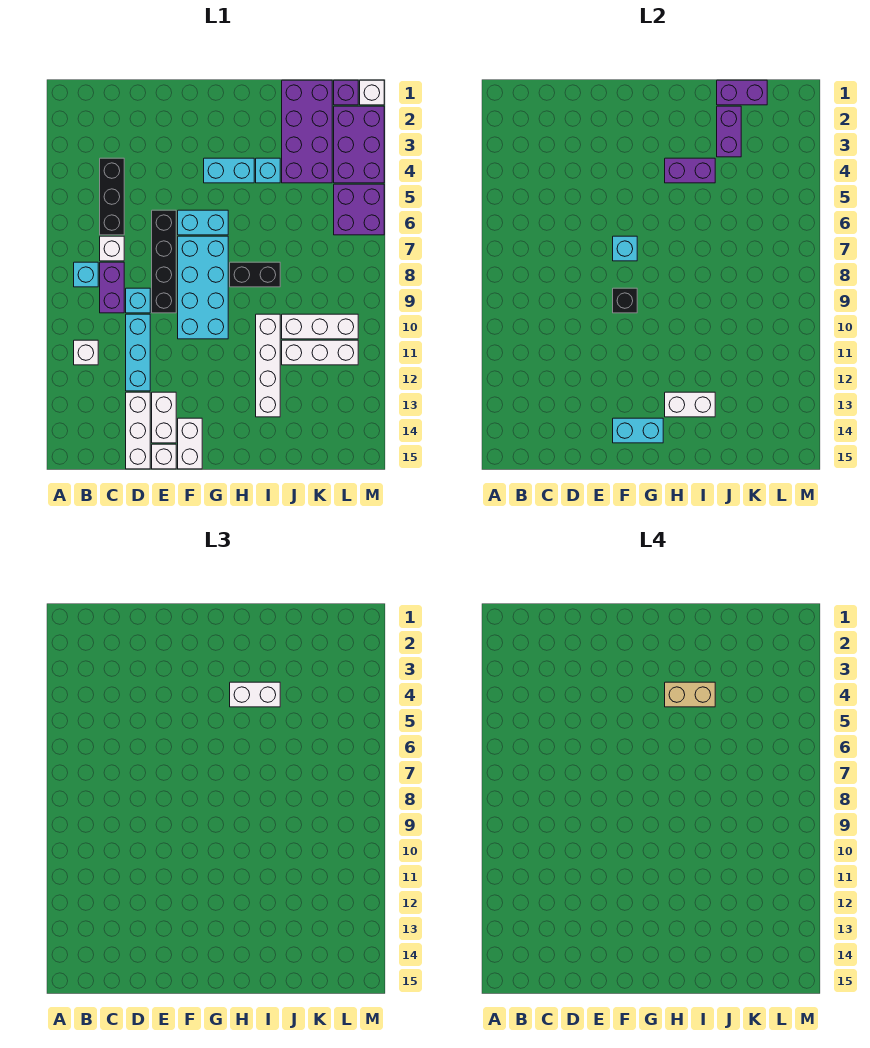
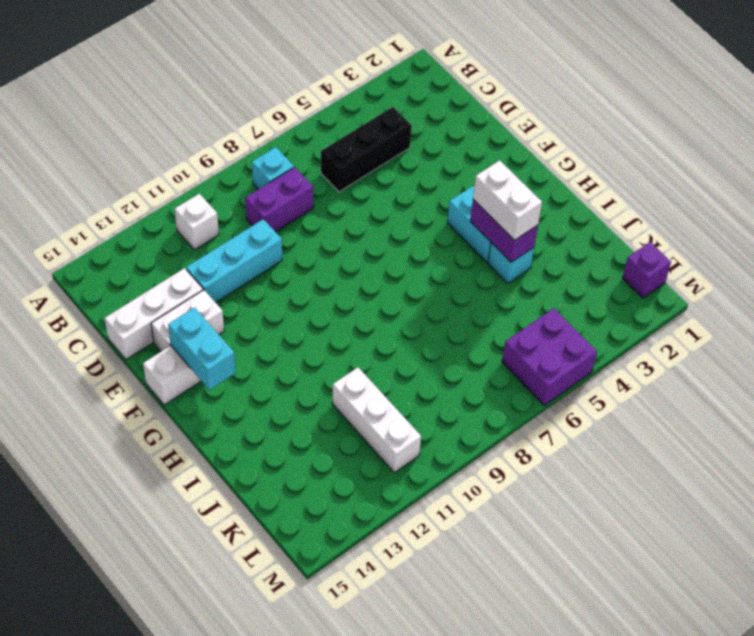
none -> white 1x1 brick [100,236,124,261]
none -> cyan 1x1 brick [126,288,150,313]
none -> black 1x4 brick [152,210,176,313]
none -> white 1x1 brick [152,444,176,469]

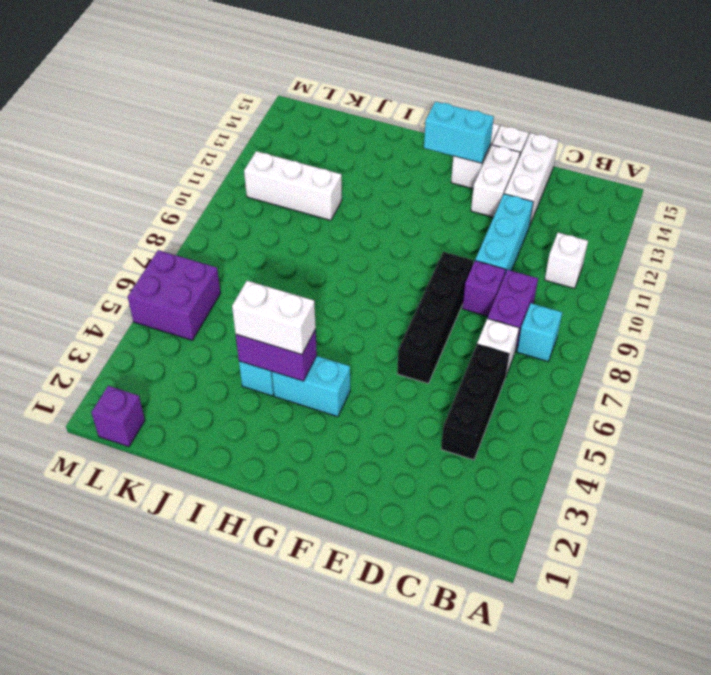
purple 1x1 brick [462,261,506,316] -> cyan 1x1 brick [126,288,150,313]
none -> cyan 1x2 brick [178,210,228,235]
none -> cyan 2x4 brick [178,236,228,339]
none -> black 1x2 brick [230,262,280,287]
none -> white 1x4 brick [256,314,280,417]

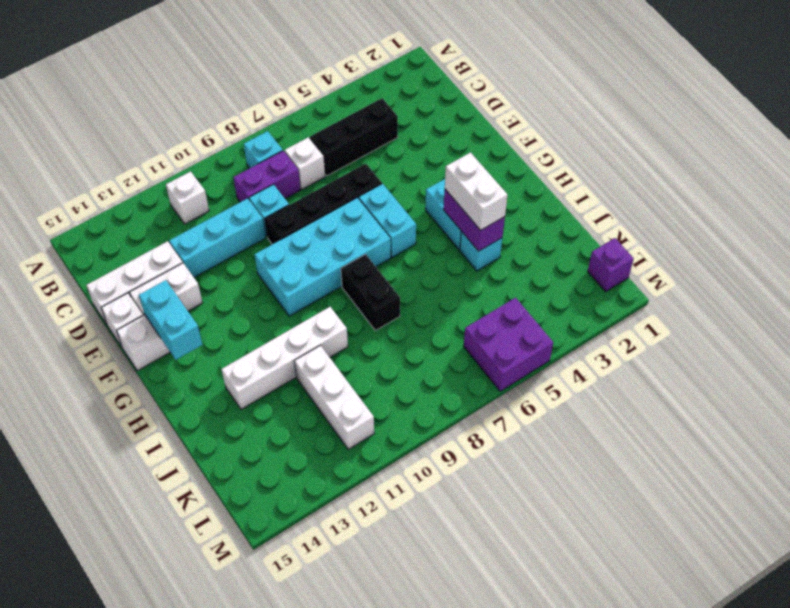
none -> purple 2x4 brick [282,80,332,183]
none -> white 1x3 brick [282,314,358,339]
none -> purple 2x3 brick [334,106,384,183]
none -> white 1x1 brick [360,80,384,105]

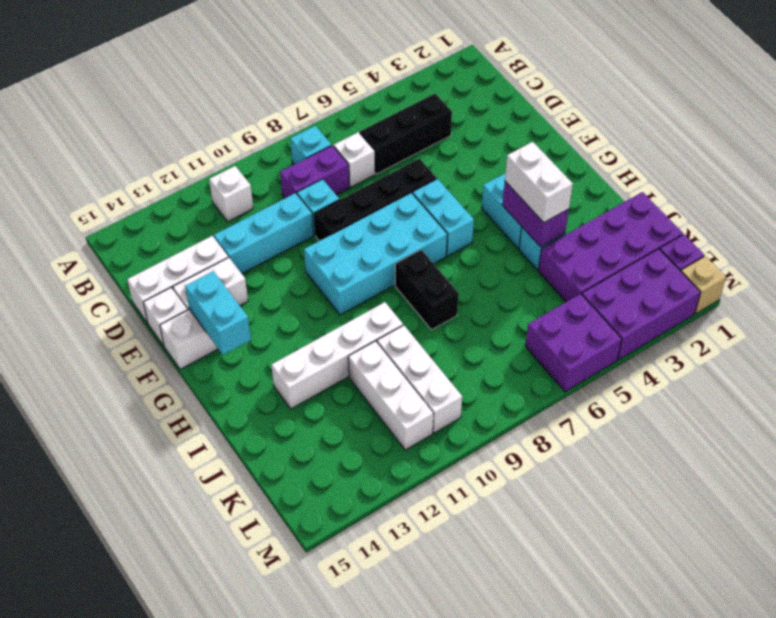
tan 1x1 brick [681,256,726,314] -> white 1x1 brick [360,80,384,105]
none -> cyan 1x1 brick [613,236,637,261]
none -> black 1x1 brick [613,288,637,313]
none -> white 1x2 brick [665,392,715,417]
none -> purple 1x2 brick [717,80,767,105]

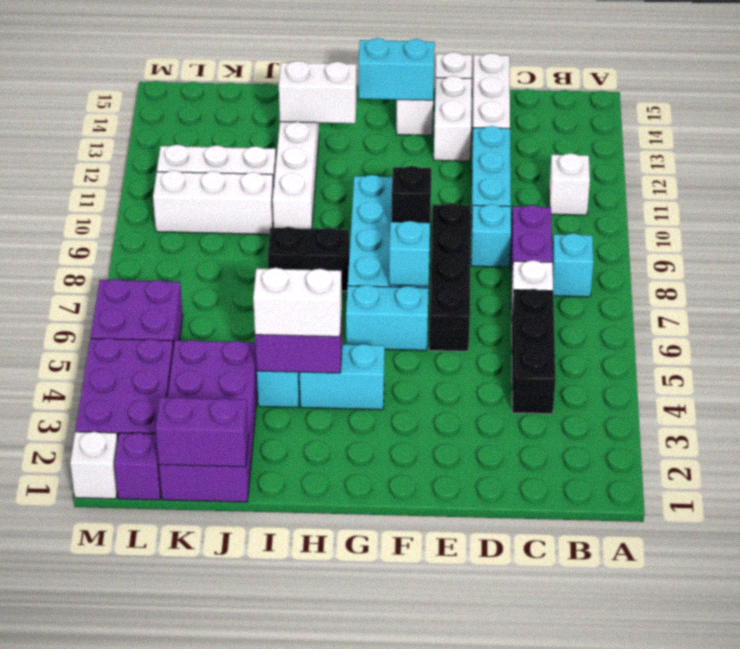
none -> purple 1x2 brick [717,106,741,157]
none -> tan 1x2 brick [665,682,715,707]

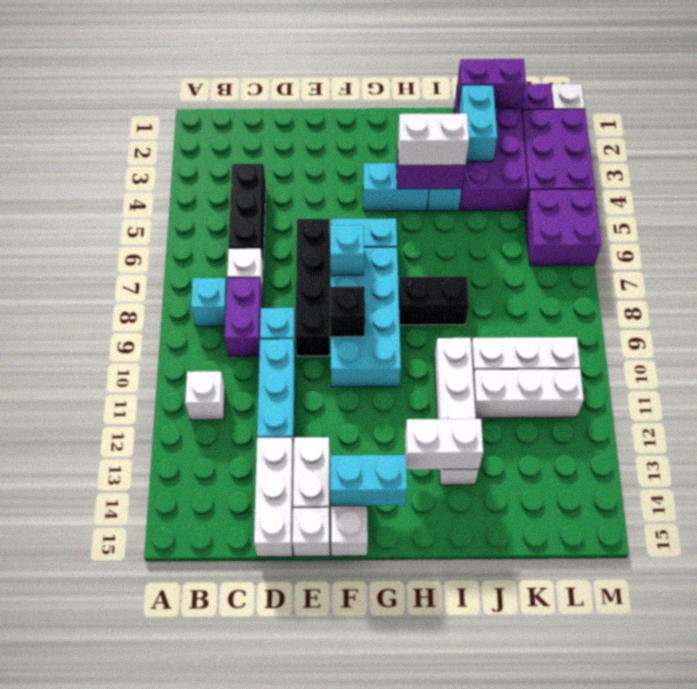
cyan 1x2 brick [459,85,497,161] -> purple 1x2 brick [717,106,741,157]
none -> tan 1x2 brick [665,682,715,707]

